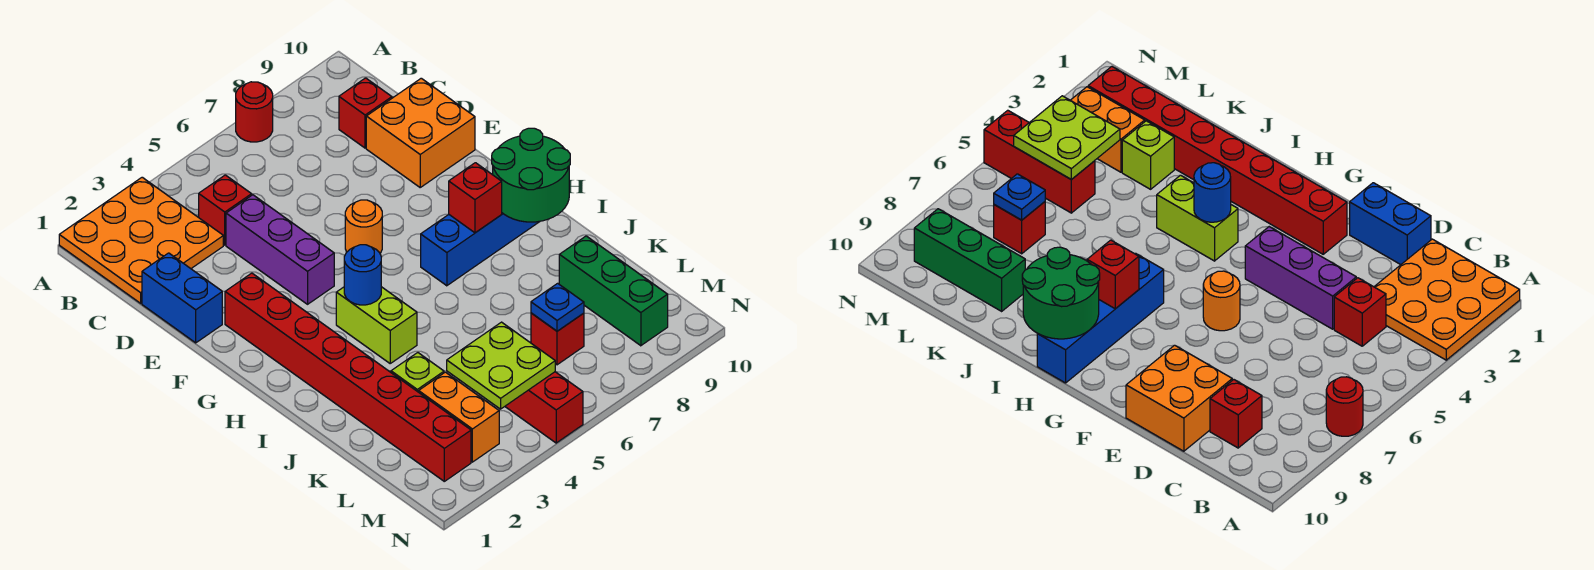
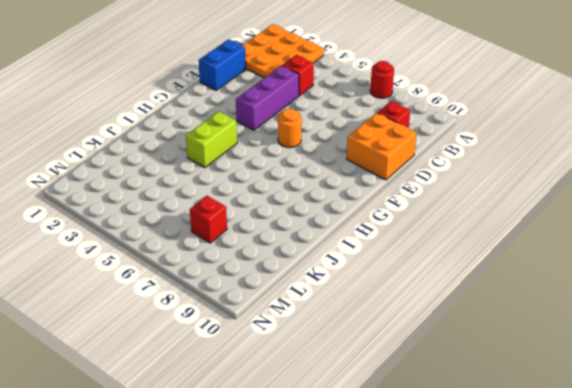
none -> red 1x8 brick [225,273,471,481]
none -> blue 1x4 brick [421,213,540,286]
none -> lime 1x1 brick [391,353,444,392]

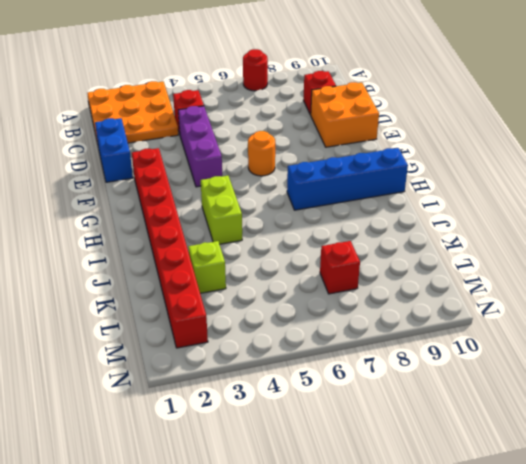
none -> green 1x3 brick [559,236,668,346]
none -> orange 1x2 brick [419,372,499,462]
none -> red 1x3 brick [505,372,583,443]

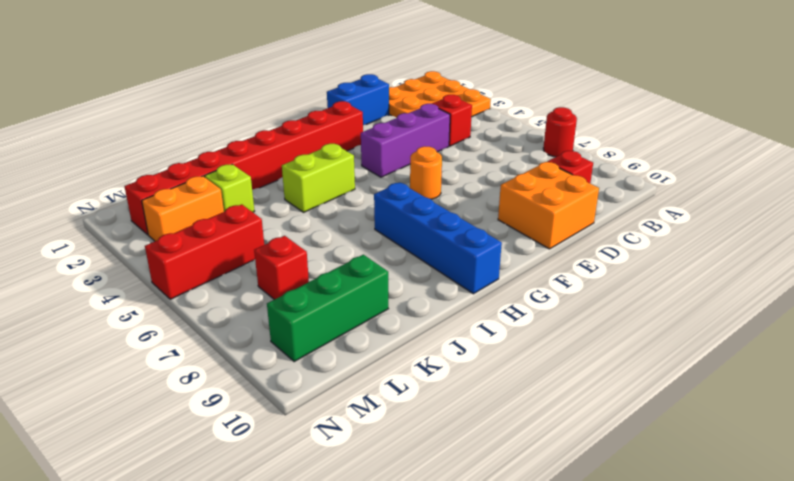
none -> blue 1x1 round brick [344,245,381,305]
none -> red 1x1 brick [449,163,502,233]
none -> green 2x2 round brick [492,128,570,222]

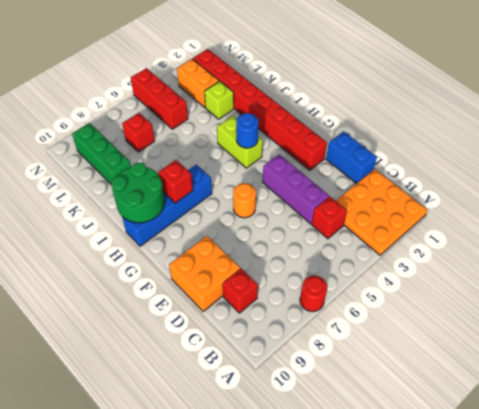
none -> lime 2x2 plate [447,322,555,409]
none -> blue 1x1 plate [531,283,584,331]

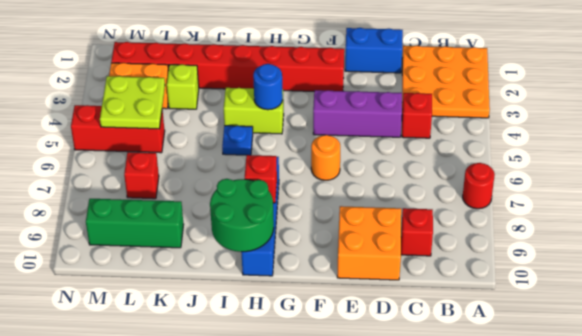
blue 1x1 plate [222,126,253,155] -> blue 1x1 plate moved to [531,283,584,331]

